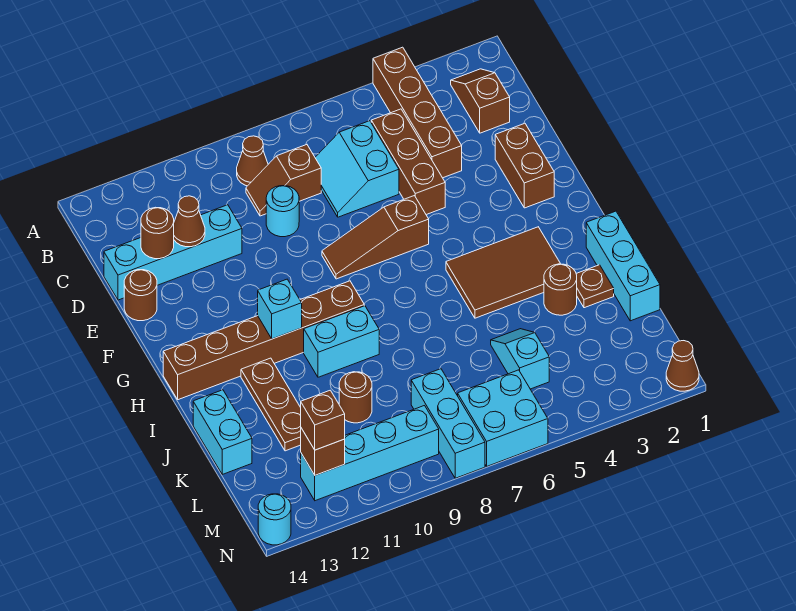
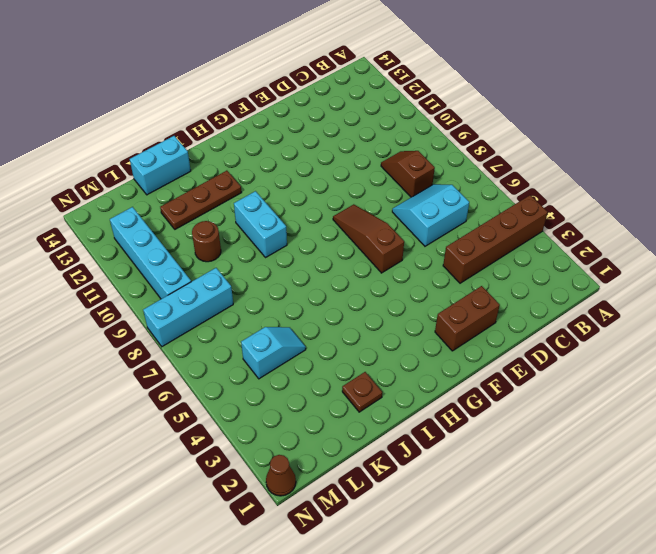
none -> brown 1x2 slope [451,69,510,133]
none -> brown 1x1 cone [237,136,268,186]
none -> brown 1x3 brick [371,109,445,215]
none -> cyan 1x1 round brick [266,186,299,237]

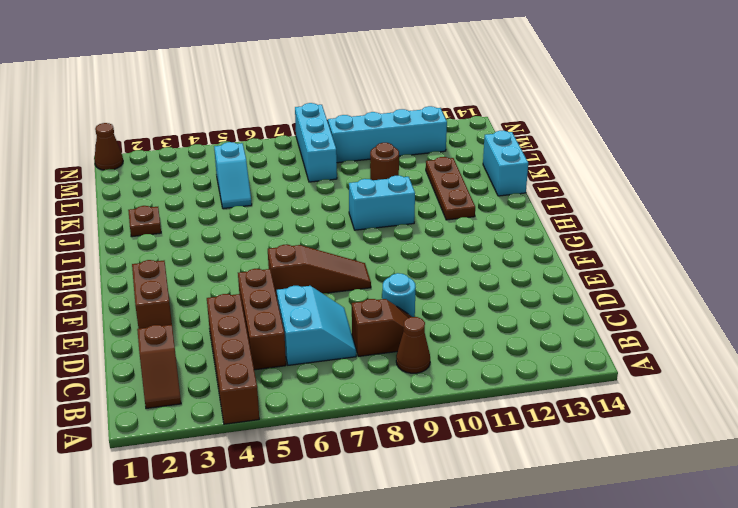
none -> cyan 1x4 brick [104,205,242,300]
none -> brown 1x1 round brick [124,270,157,321]
none -> brown 2x3 tile [446,227,560,318]
none -> brown 1x6 brick [163,281,364,400]

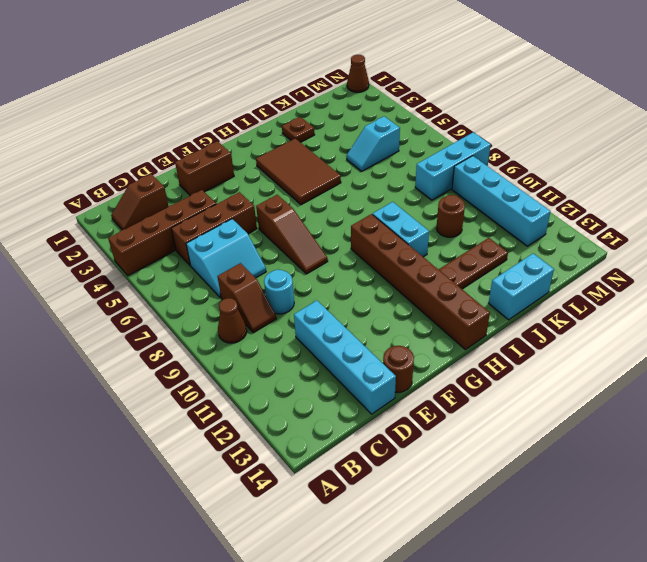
none -> cyan 1x3 brick [586,211,660,321]
none -> brown 1x1 round brick [544,264,577,315]
none -> cyan 2x2 brick [458,370,548,466]
none -> cyan 1x1 round brick [258,494,291,545]

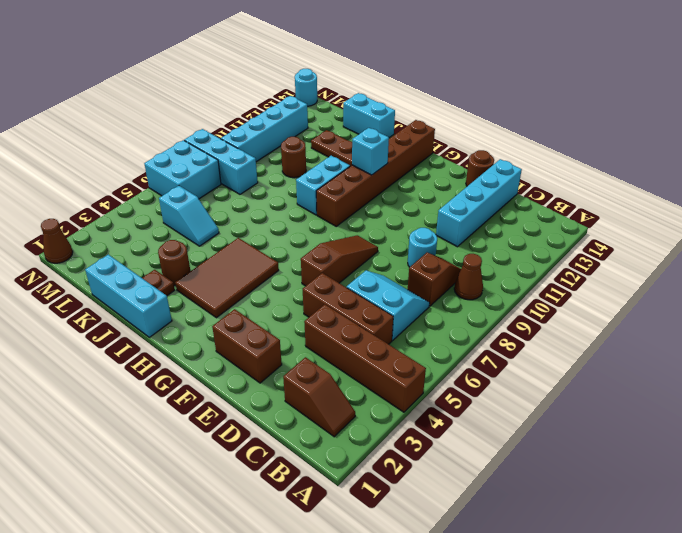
none -> brown 1x1 cone [174,196,205,247]
none -> brown 1x1 round brick [141,207,174,259]
none -> brown 1x1 brick [301,428,345,475]
none -> brown 1x1 brick [301,390,345,450]

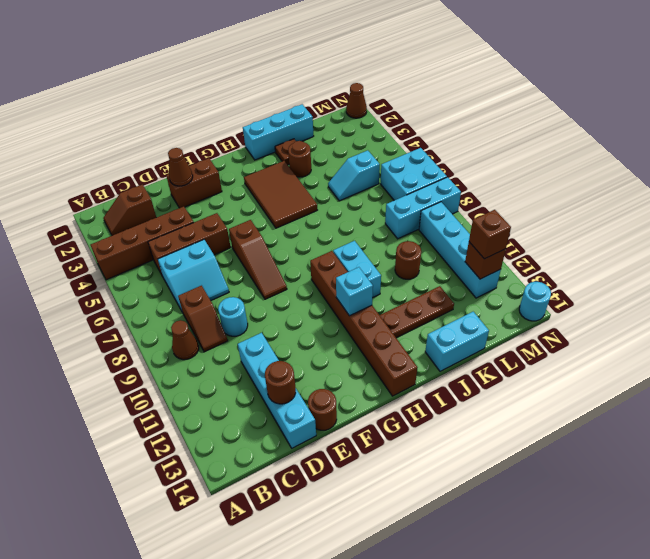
brown 1x1 cone [168,148,193,186] -> brown 1x1 cone moved to [174,196,205,247]

